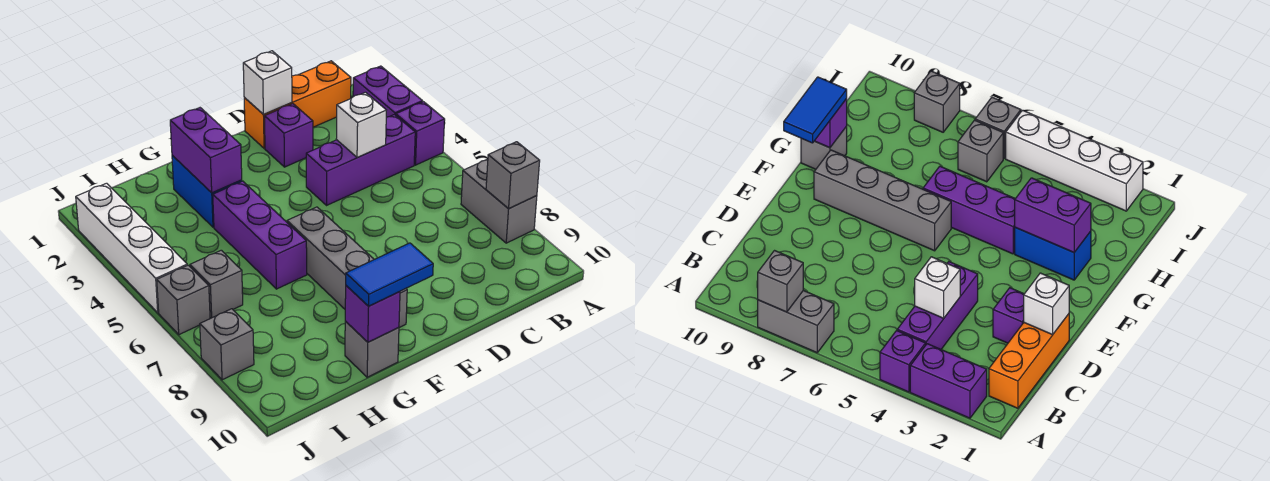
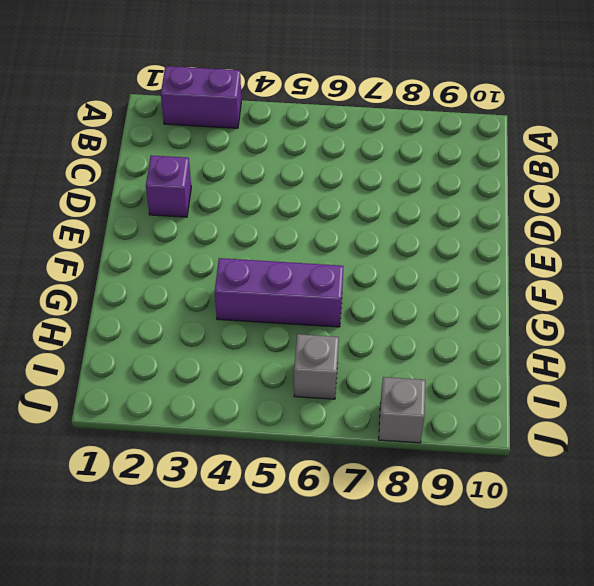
none -> purple 1x1 brick [396,102,445,165]
none -> grey 1x2 brick [461,159,537,243]
none -> orange 1x3 brick [244,61,351,148]

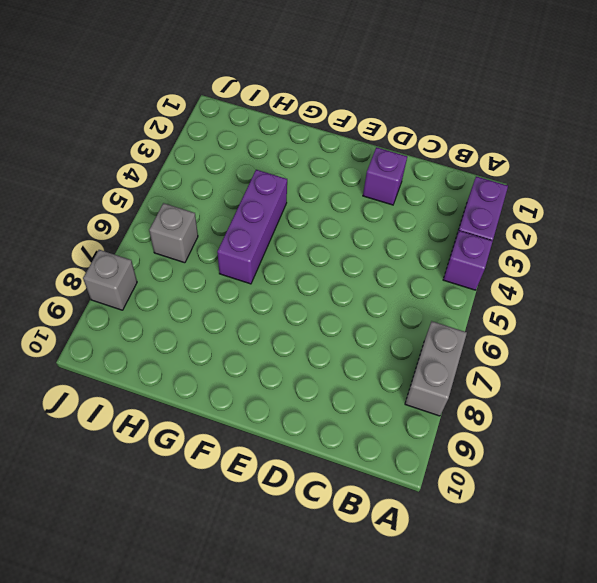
none -> orange 1x3 brick [244,61,351,148]
none -> purple 1x3 brick [306,114,415,205]
none -> grey 1x4 brick [287,207,407,328]

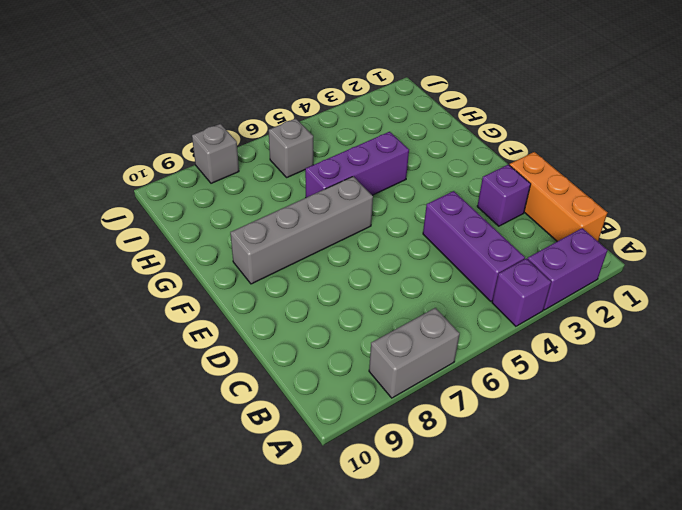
none -> blue 1x2 brick [172,155,242,227]
none -> grey 1x1 brick [345,321,399,377]
none -> white 1x4 brick [76,183,187,313]

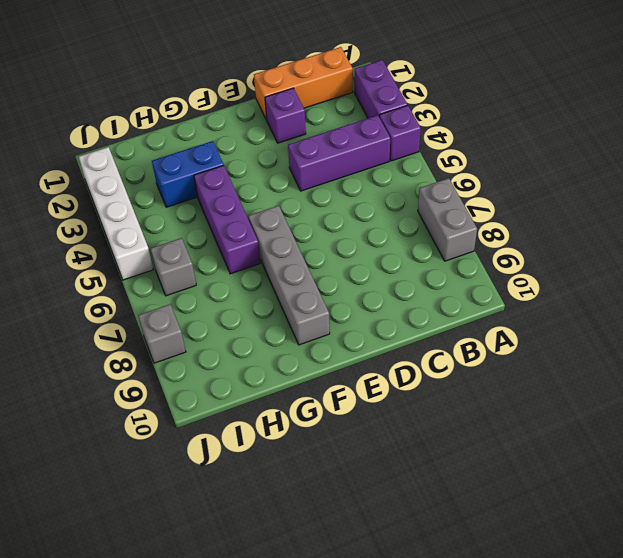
blue 1x2 brick [152,141,224,207] -> blue 1x2 brick turned to [172,155,242,227]
none -> grey 1x1 brick [345,321,399,377]
none -> grey 1x1 brick [157,265,210,335]
none -> grey 1x1 brick [486,142,540,209]

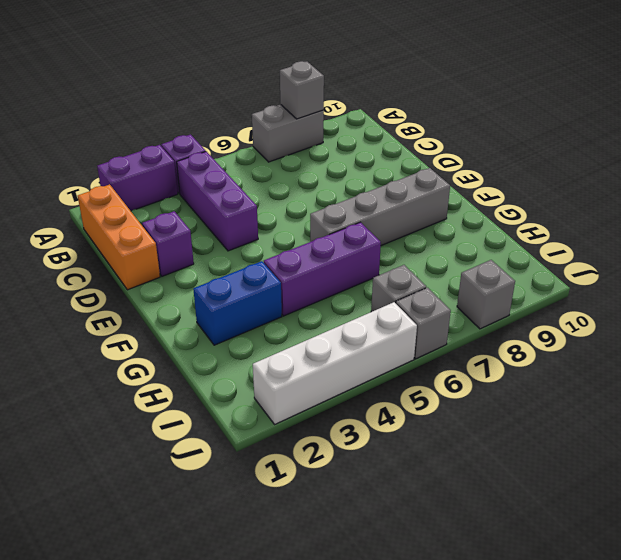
none -> grey 1x1 brick [345,321,399,377]
none -> white 1x1 brick [336,92,386,158]
none -> white 1x1 brick [243,51,292,114]

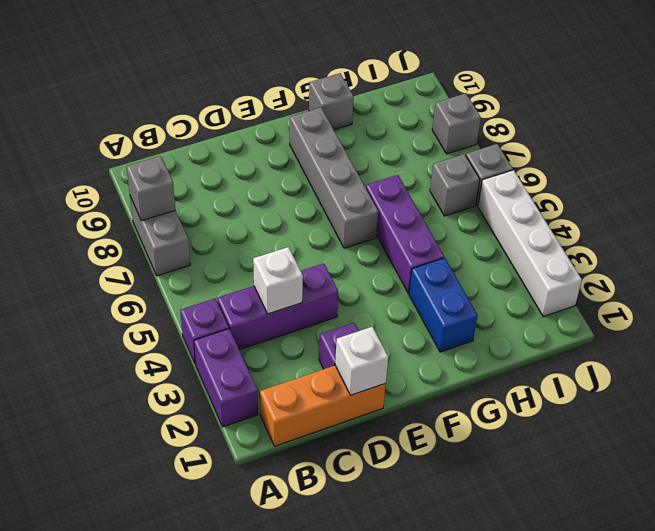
none -> purple 1x2 brick [170,108,242,193]
none -> purple 1x1 brick [345,286,400,342]
none -> blue 1x2 tile [346,243,433,306]

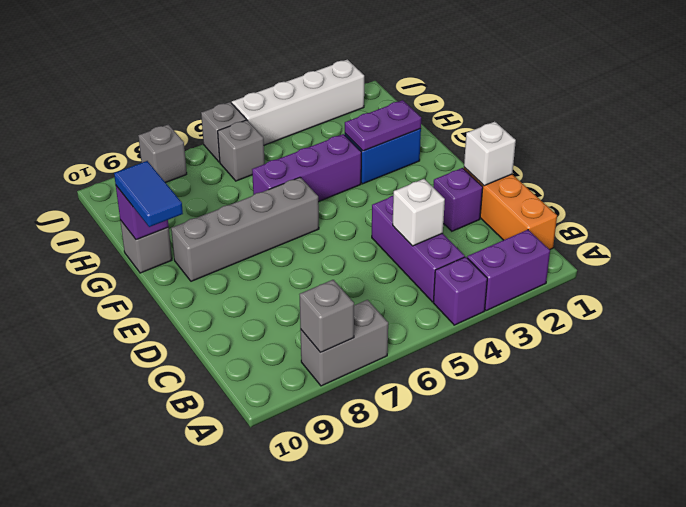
purple 1x2 plate [345,100,421,151] -> purple 1x2 brick [170,108,242,193]

